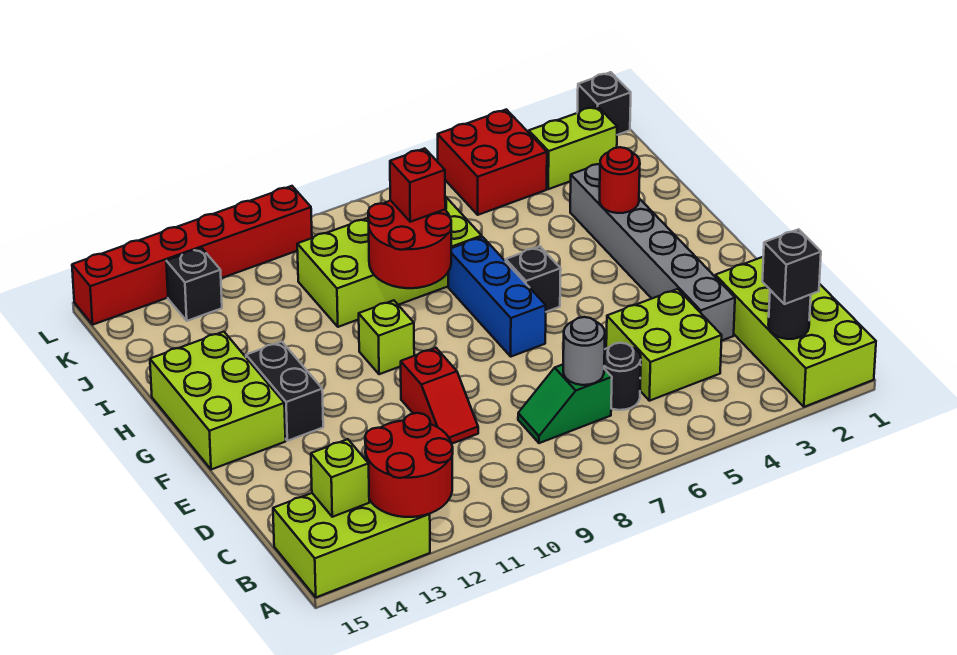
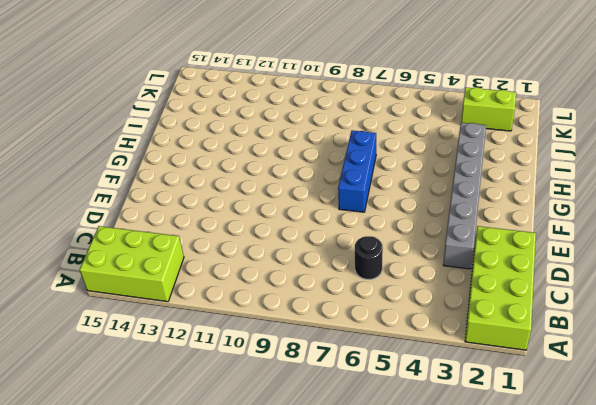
none -> lime 2x2 brick [606,289,722,401]
none -> green 1x2 slope [518,365,612,443]
none -> red 1x2 slope [401,348,478,444]

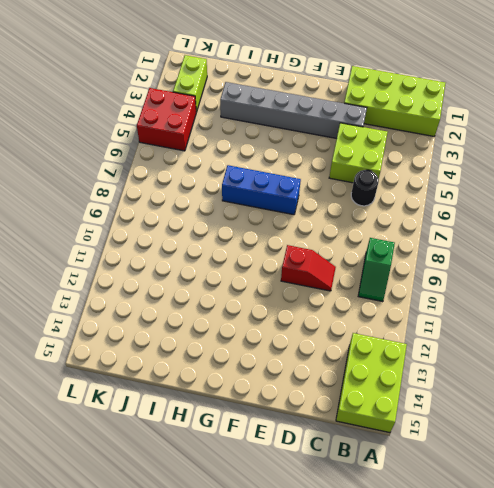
green 1x2 slope [358,238,395,302] -> green 1x2 slope moved to [518,365,612,443]
none -> black 1x2 brick [246,342,323,441]
none -> lime 2x3 brick [150,332,286,470]
none -> black 1x1 brick [506,247,561,312]

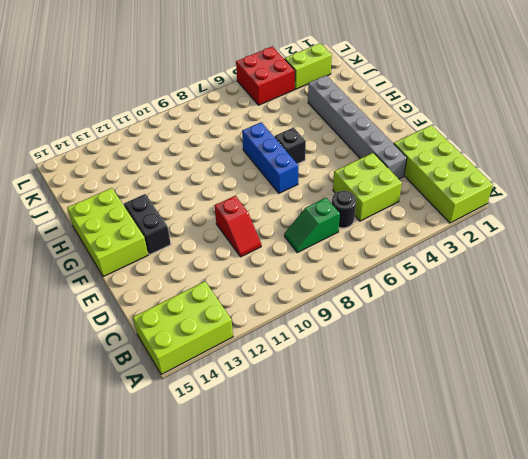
none -> lime 1x1 brick [359,300,414,374]
none -> lime 2x4 brick [297,196,482,327]
none -> black 1x1 brick [166,248,222,321]

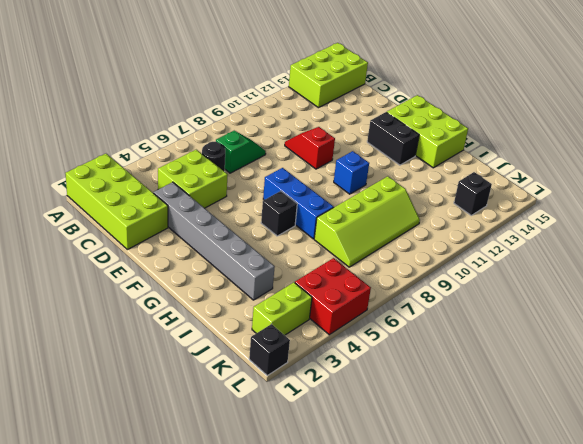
blue 1x1 brick [334,151,369,194] -> lime 1x1 brick [359,300,414,374]
lime 2x4 slope [314,176,420,267] -> lime 2x4 brick [297,196,482,327]
none -> red 1x6 brick [72,186,312,325]
none -> red 2x2 round brick [365,413,453,517]
none -> black 1x1 round brick [768,290,811,339]

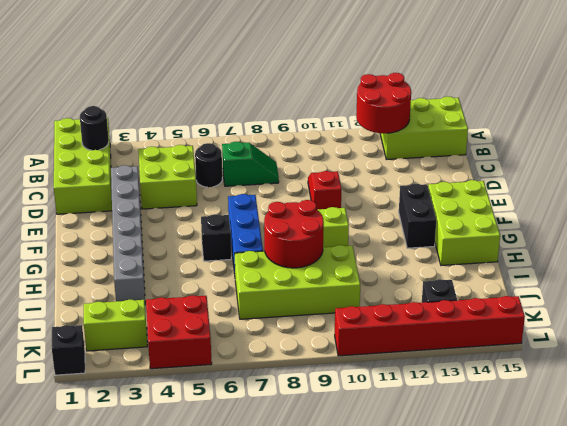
none -> lime 1x1 brick [311,439,369,517]
none -> grey 1x1 round brick [563,317,605,385]
none -> red 1x1 round brick [600,147,640,213]

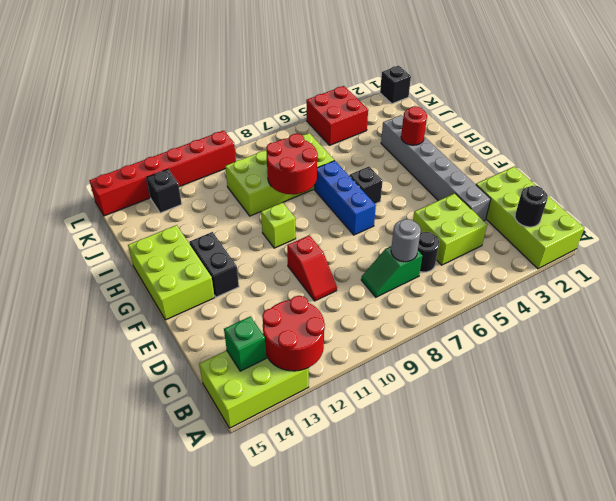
green 1x1 brick [224,316,266,371] -> lime 1x1 brick [311,439,369,517]
none -> lime 1x2 brick [529,106,617,189]
none -> black 1x1 brick [762,229,821,304]
none -> red 1x1 brick [390,148,445,222]

